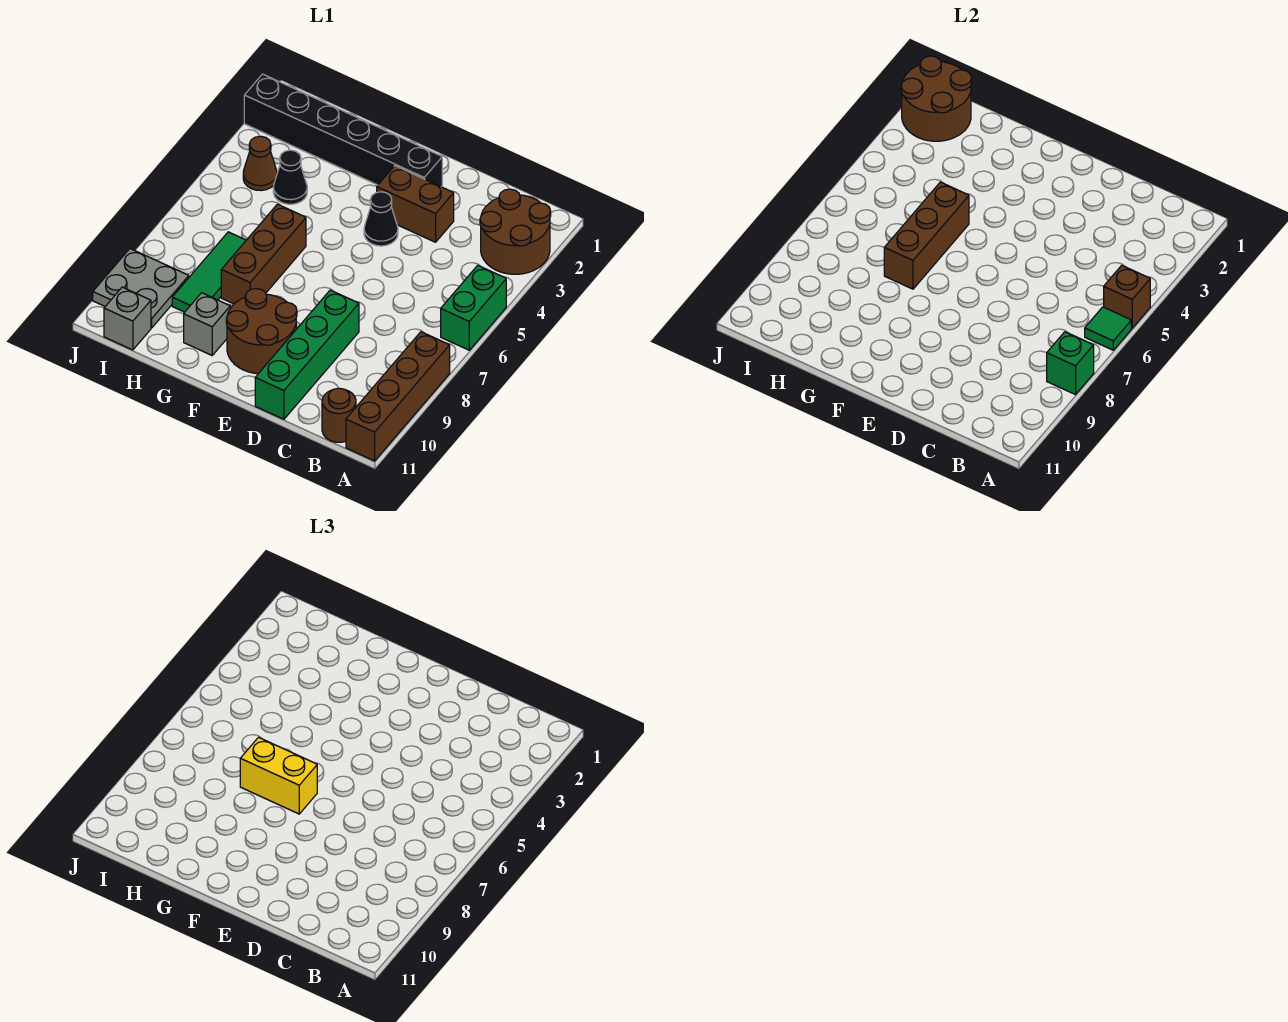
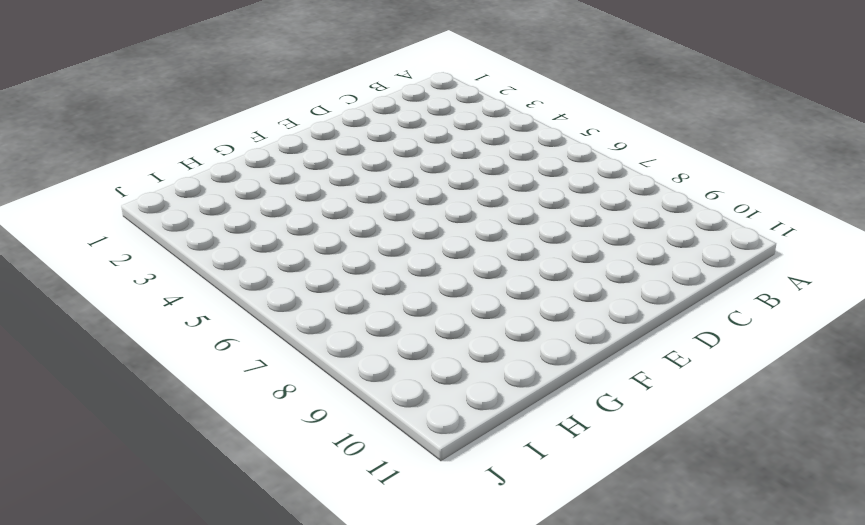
none -> brown 2x2 round brick [480,189,551,274]
none -> green 1x2 brick [441,265,506,350]
none -> brown 1x4 brick [346,332,450,461]

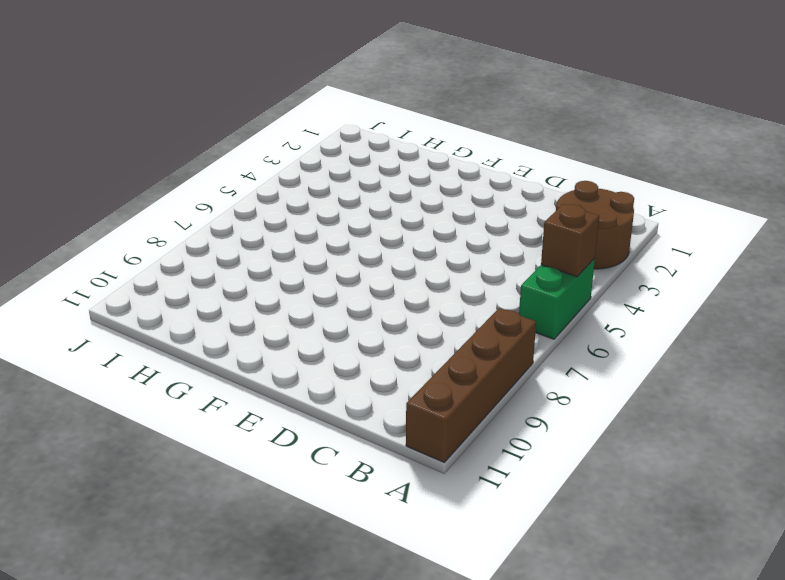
none -> brown 1x1 round brick [322,388,356,442]
none -> brown 1x2 brick [377,166,454,242]
none -> green 1x4 brick [255,290,359,419]

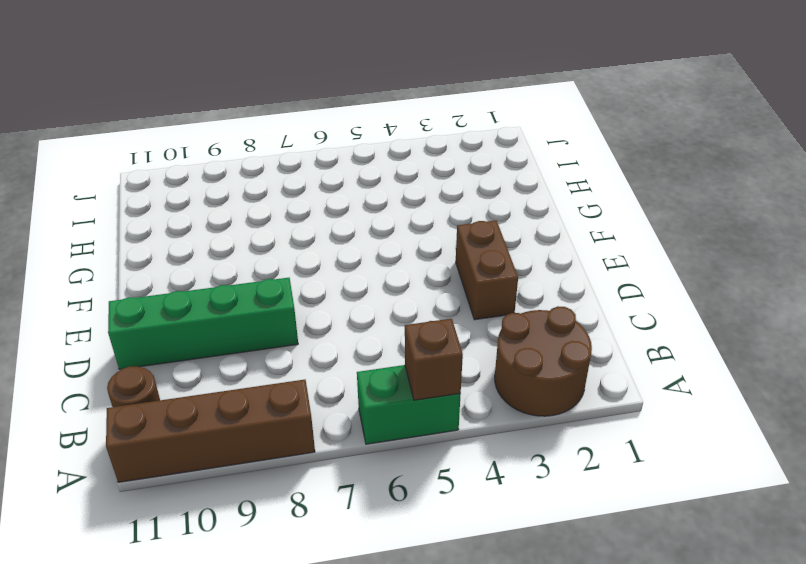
none -> black 1x6 brick [244,74,442,187]
none -> black 1x1 cone [364,192,398,246]
none -> brown 2x2 round brick [226,289,297,374]

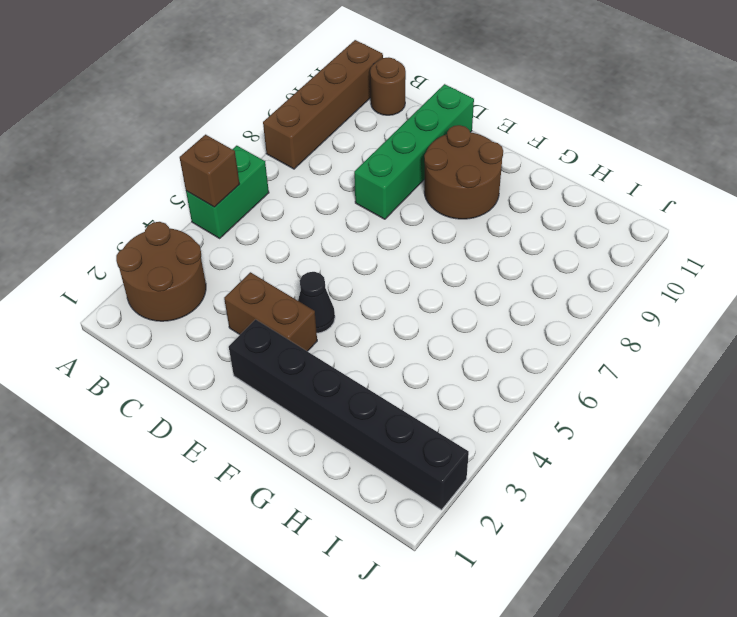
none -> brown 1x3 brick [221,204,306,304]
none -> grey 1x1 brick [184,293,230,355]
none -> black 1x1 cone [273,150,307,204]

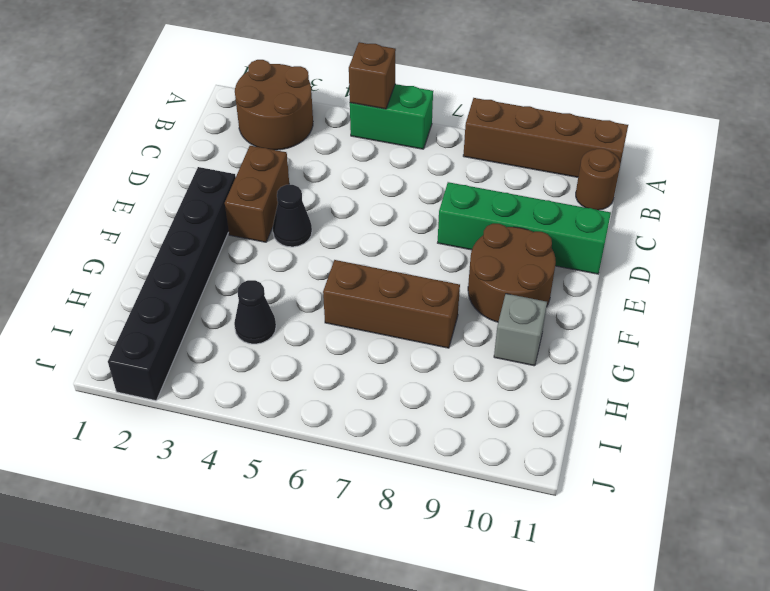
none -> green 1x3 tile [172,232,246,312]
none -> brown 1x1 cone [243,136,277,191]
none -> grey 2x2 plate [93,249,189,328]

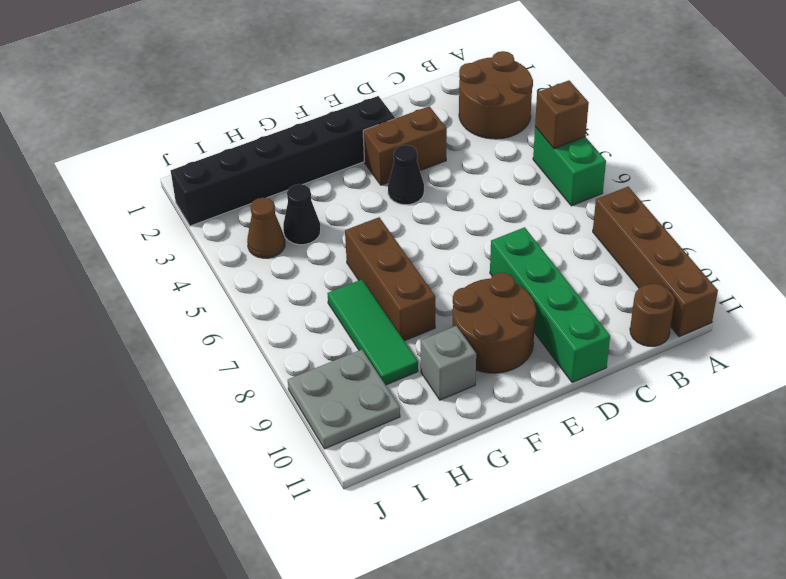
none -> grey 1x1 brick [104,287,151,350]
none -> green 1x1 tile [1085,307,1131,350]
none -> green 1x1 brick [1047,332,1094,395]

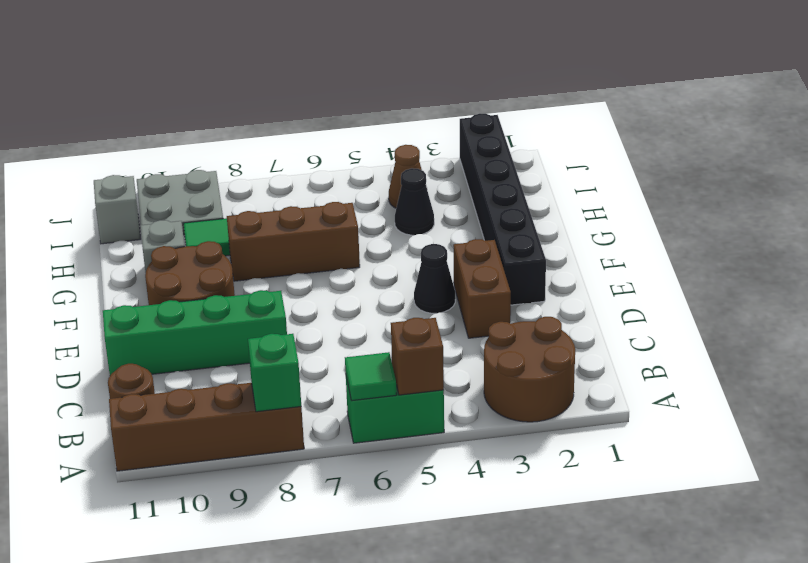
none -> brown 1x3 brick [884,182,969,289]
none -> brown 2x2 round brick [901,56,972,141]
none -> yellow 1x2 brick [240,737,317,814]

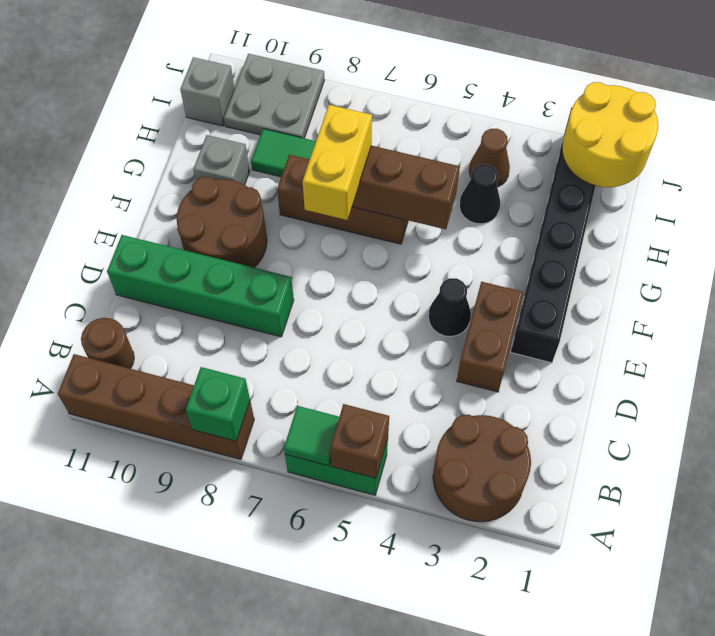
yellow 2x2 round brick [562,82,658,187] -> brown 2x2 round brick [901,56,972,141]

